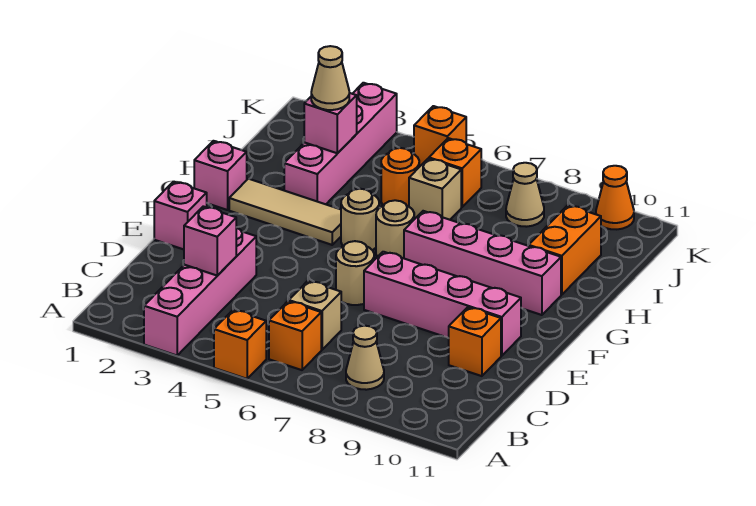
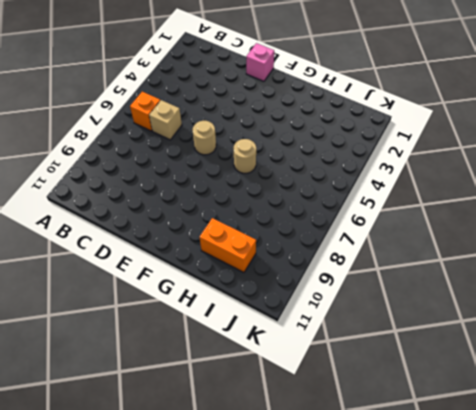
none -> pink 1x4 brick [144,228,256,355]
none -> orange 1x1 brick [214,310,266,379]
none -> tan 1x1 cone [346,326,384,390]

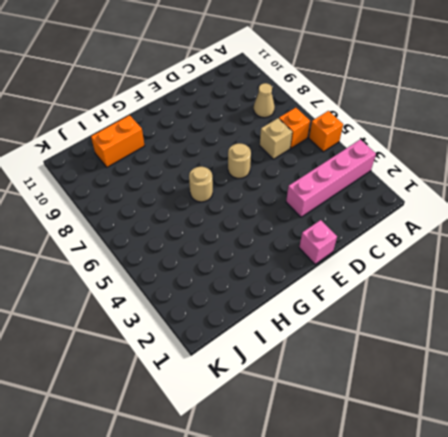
none -> orange 1x1 brick [449,307,501,376]
none -> pink 1x4 brick [364,252,521,356]
none -> pink 1x1 brick [194,141,247,210]

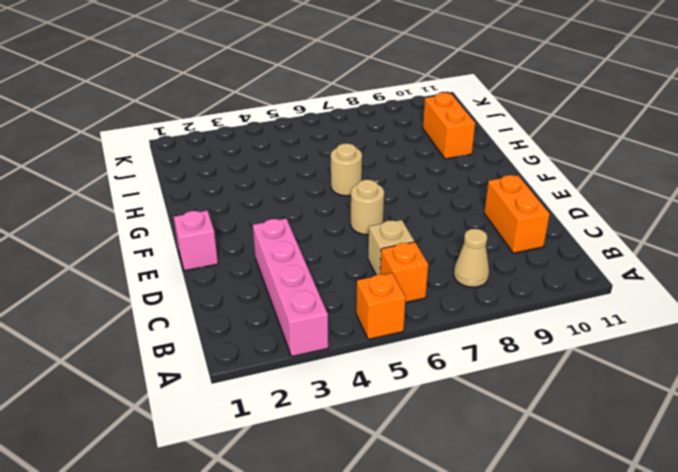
orange 1x2 brick [484,175,550,253] -> orange 1x1 brick [449,307,501,376]
none -> pink 1x4 brick [364,252,521,356]
none -> pink 1x1 brick [194,141,247,210]
none -> tan 1x3 tile [229,179,341,245]

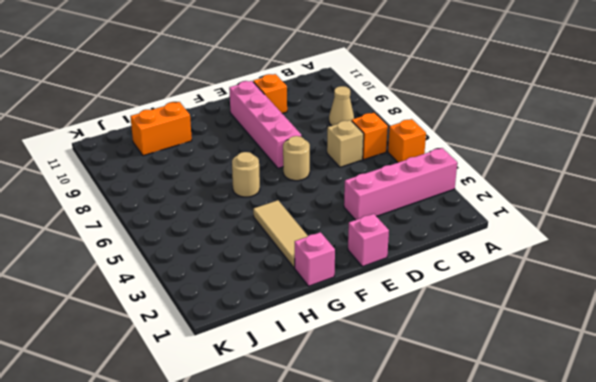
none -> tan 1x1 round brick [341,189,379,250]
none -> pink 1x4 brick [404,211,561,315]
none -> pink 1x4 brick [284,83,397,204]

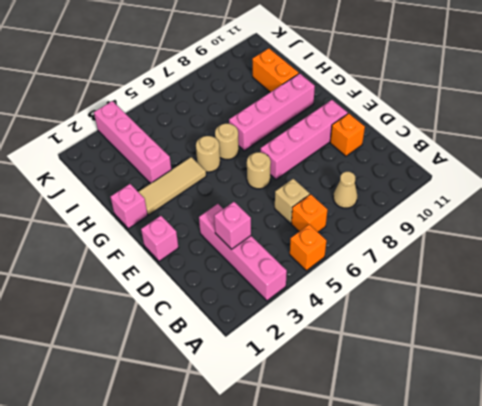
none -> orange 1x1 round brick [381,148,419,206]
none -> tan 1x1 brick [409,158,461,220]
none -> orange 1x1 brick [429,138,481,207]

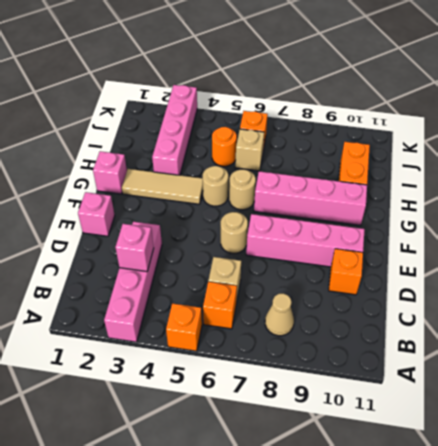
none -> tan 1x1 cone [506,163,544,227]
none -> orange 1x1 brick [414,106,466,166]
none -> orange 1x1 cone [596,166,634,229]

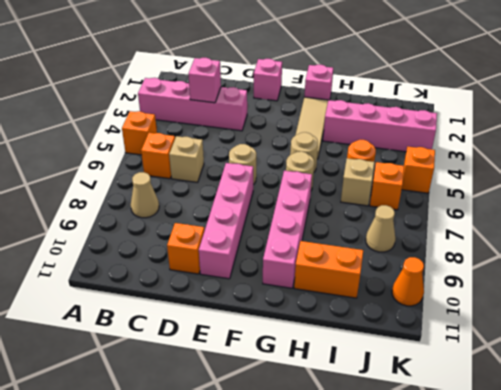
none -> pink 1x1 brick [304,93,357,153]
none -> tan 1x1 cone [311,46,349,110]

